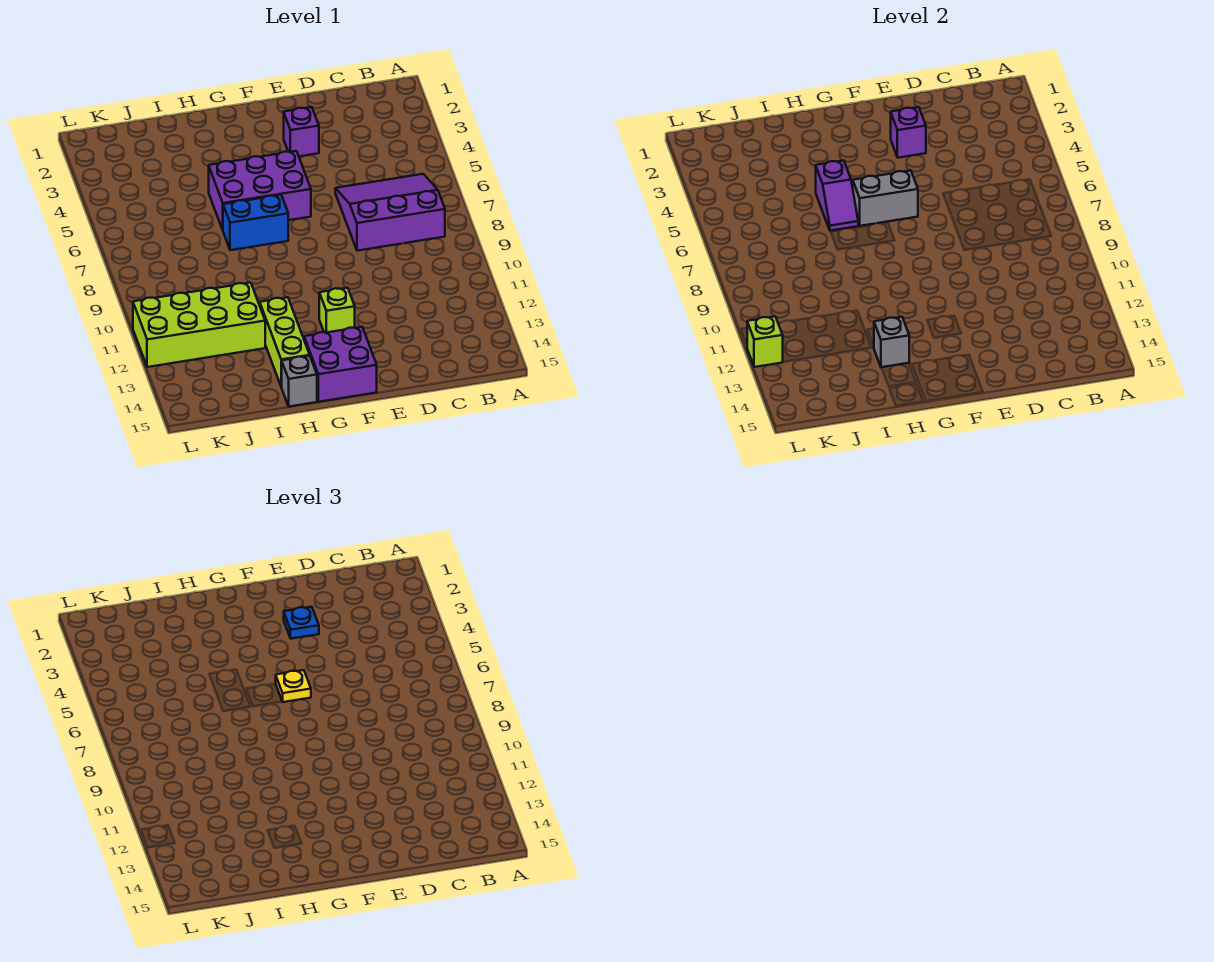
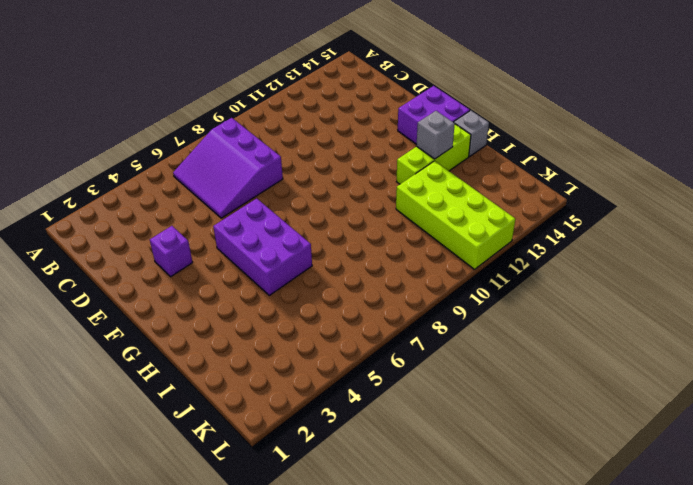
none -> lime 1x1 brick [319,288,355,333]
none -> blue 1x2 brick [223,195,288,250]
none -> purple 1x1 brick [891,107,926,158]

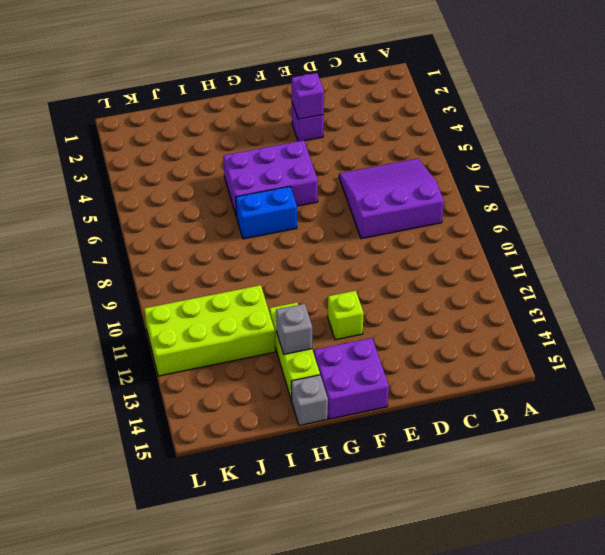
none -> grey 1x2 brick [852,171,918,226]
none -> purple 1x2 slope [816,161,858,231]
none -> lime 1x1 brick [747,316,783,367]

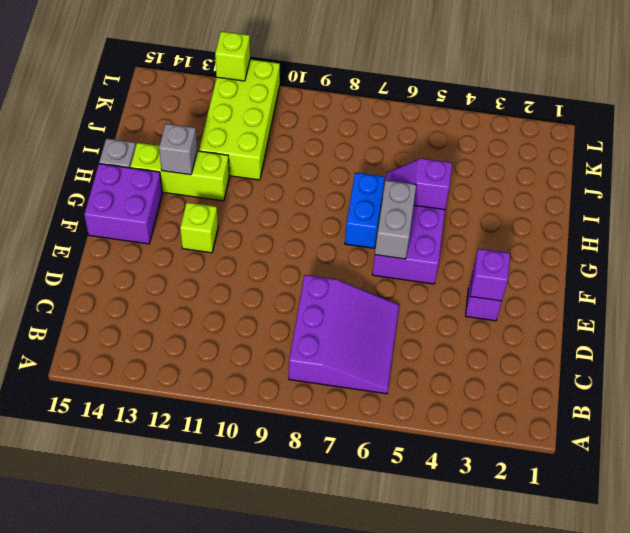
none -> blue 1x1 plate [284,607,319,639]
none -> yellow 1x1 plate [276,670,311,702]

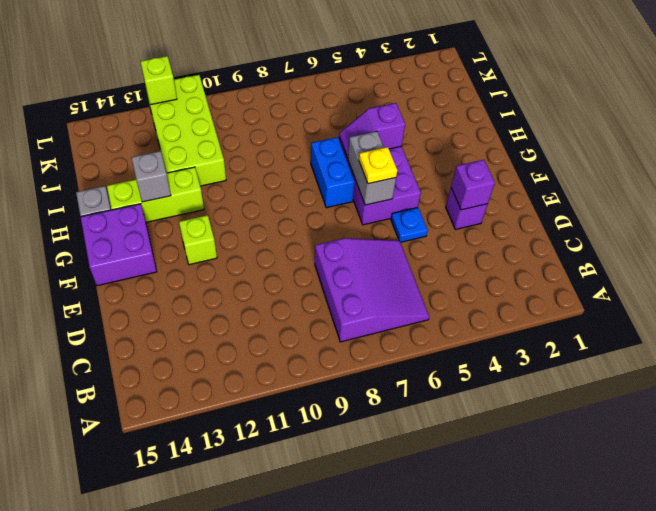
blue 1x1 plate [391,208,428,242] -> blue 1x1 plate moved to [284,607,319,639]

